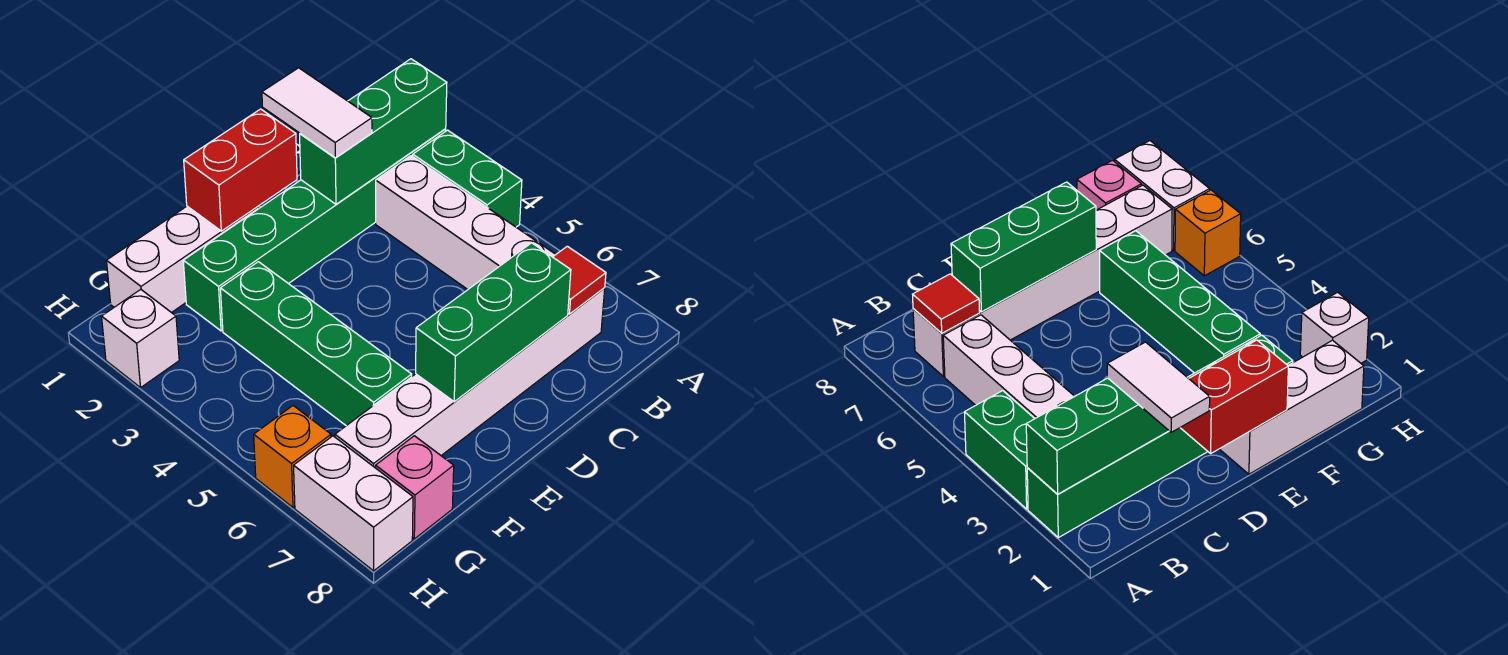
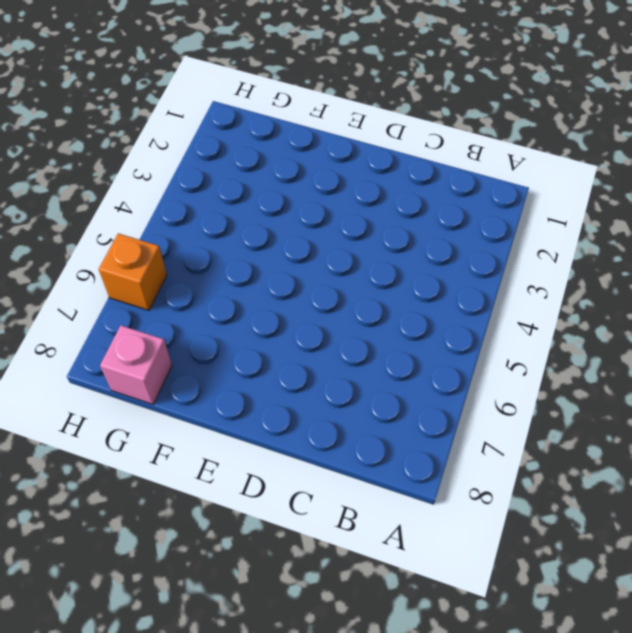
none -> green 1x6 brick [183,129,446,331]
none -> green 1x2 brick [413,130,522,227]
none -> white 1x4 brick [376,156,556,289]

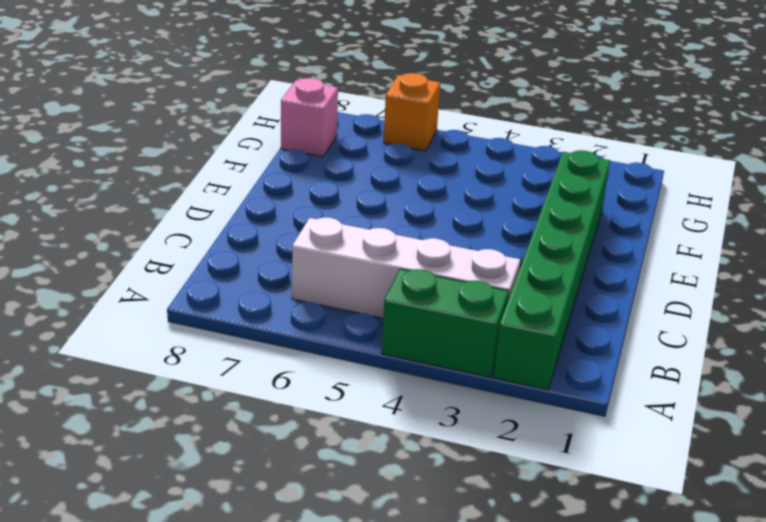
none -> white 1x6 brick [335,288,605,468]
none -> white 1x3 brick [107,206,259,313]
none -> green 1x4 brick [220,262,412,426]

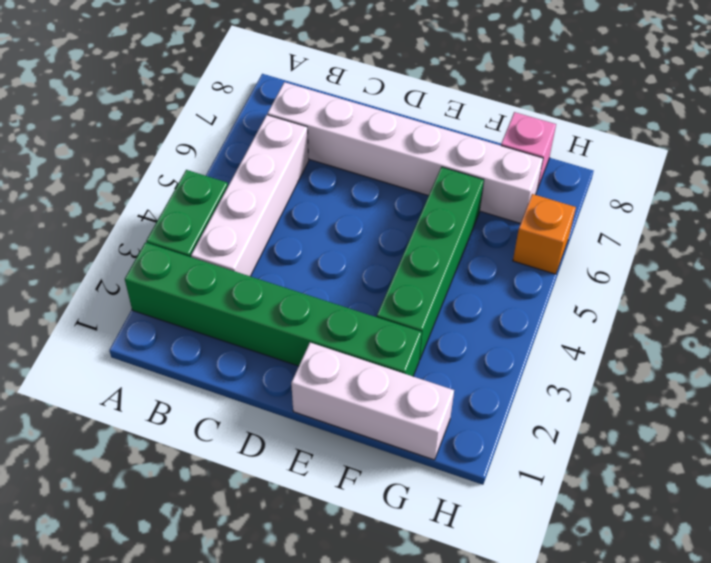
none -> white 1x1 brick [102,289,179,388]
none -> white 1x2 brick [294,436,413,571]
none -> green 1x3 brick [300,59,447,204]

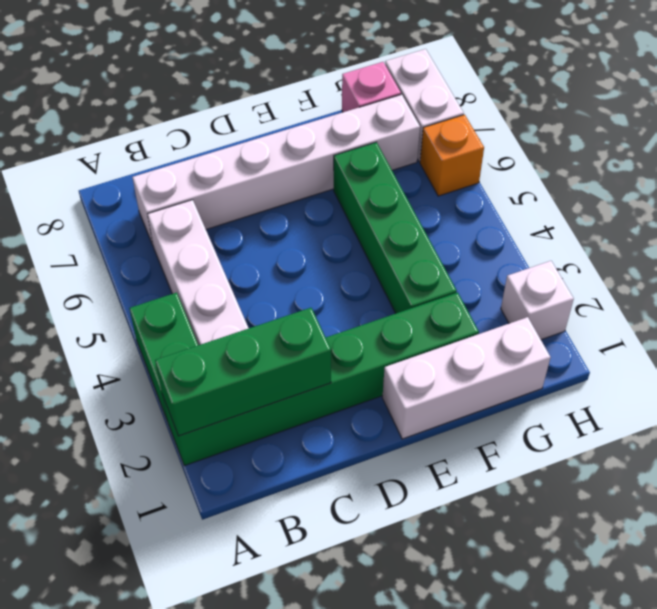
none -> red 1x1 tile [553,246,606,314]
none -> green 1x3 brick [416,243,571,402]
none -> red 1x2 brick [184,109,297,231]

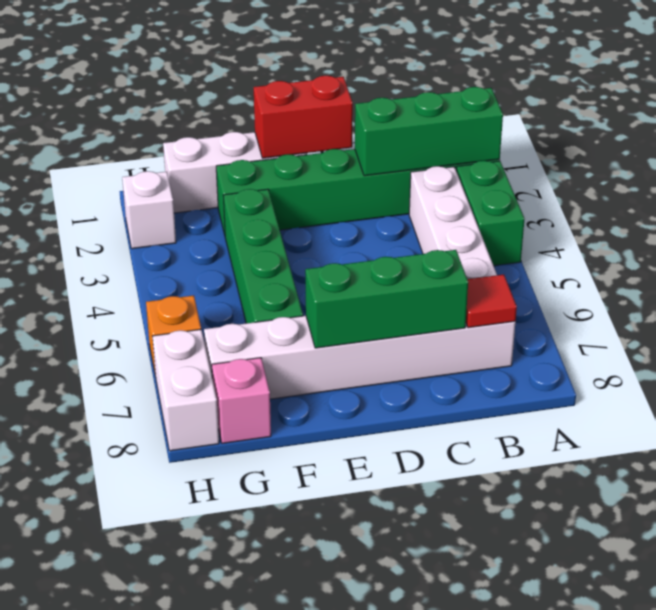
none -> white 1x2 tile [262,68,372,158]

